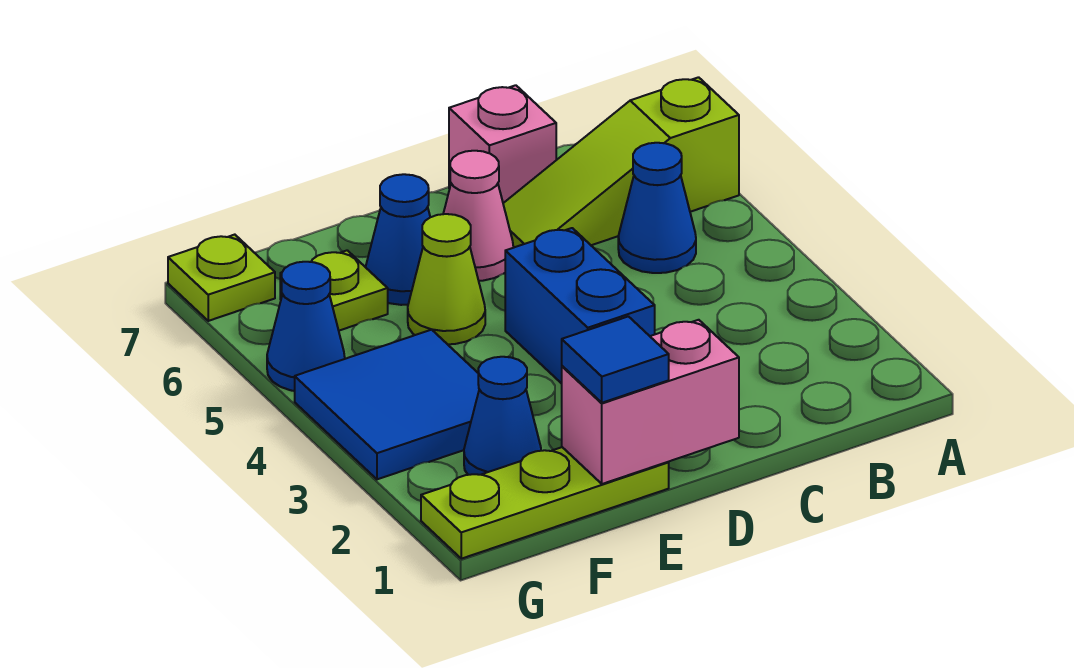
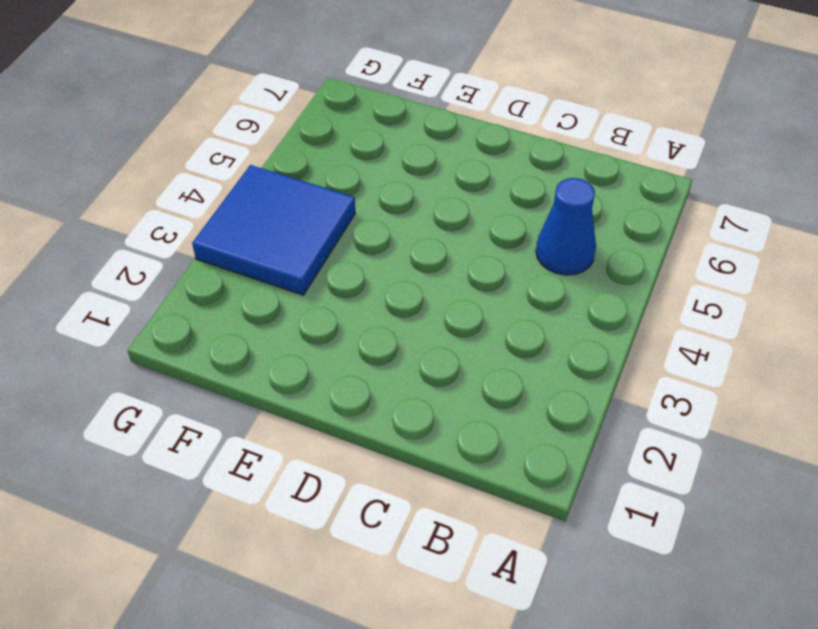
none -> lime 1x3 slope [503,77,739,248]
none -> pink 1x1 brick [449,85,556,203]
none -> blue 1x2 brick [505,228,655,384]

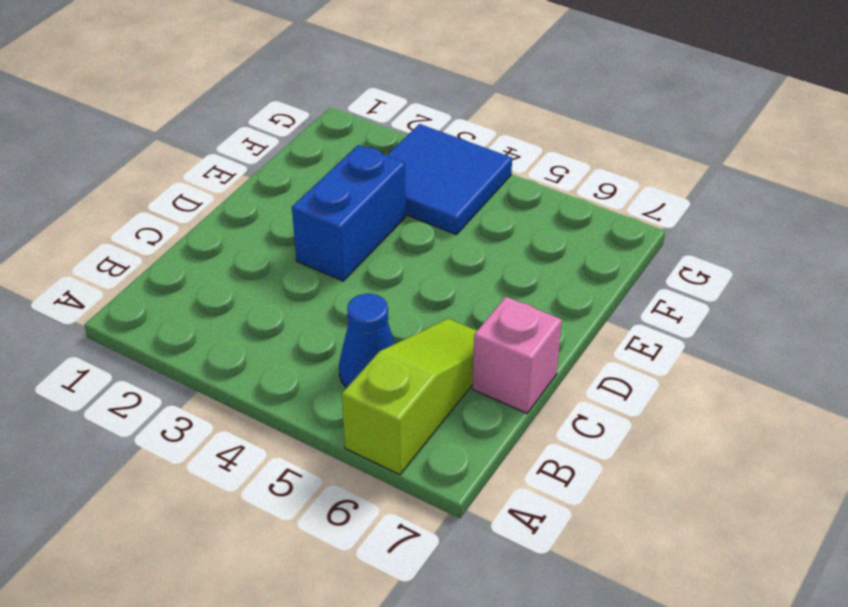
blue 1x2 brick [292,145,406,281] -> blue 1x2 brick turned to [505,228,655,384]
none -> pink 1x1 cone [443,151,513,281]
none -> lime 1x3 plate [421,447,669,559]
none -> lime 1x1 cone [408,214,485,344]

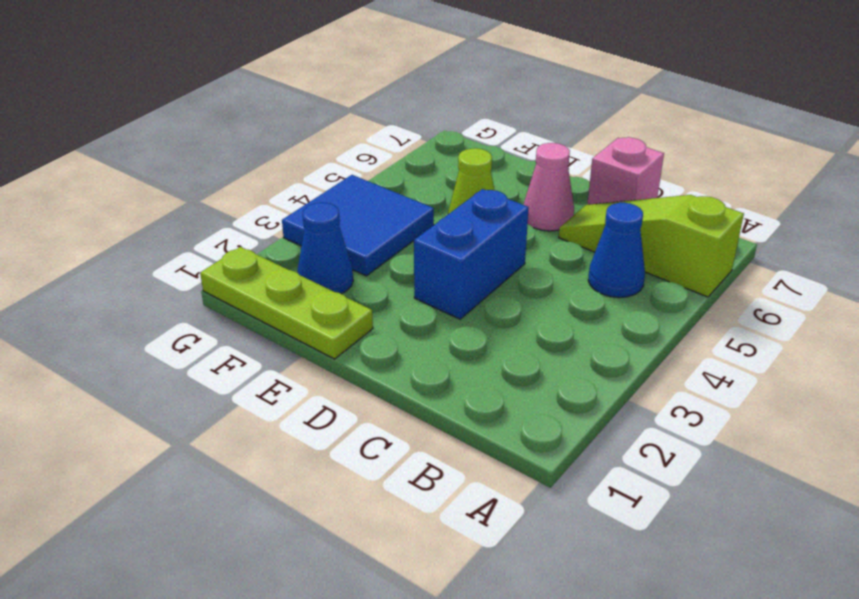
none -> blue 1x1 cone [366,174,430,305]
none -> lime 1x1 plate [280,250,388,331]
none -> blue 1x1 cone [267,262,345,391]

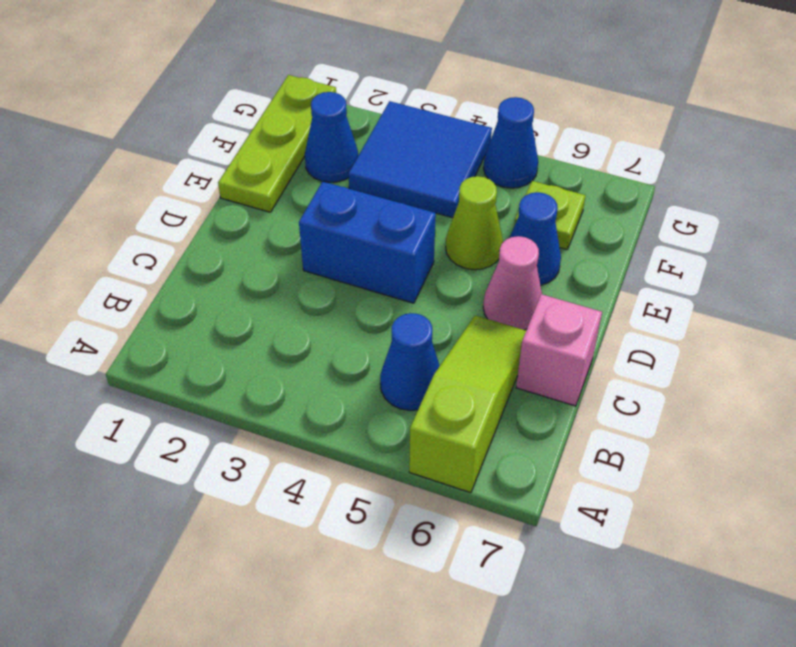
none -> lime 1x1 plate [168,235,275,321]
none -> pink 1x2 brick [562,320,739,484]
none -> blue 1x1 tile [562,316,669,403]

